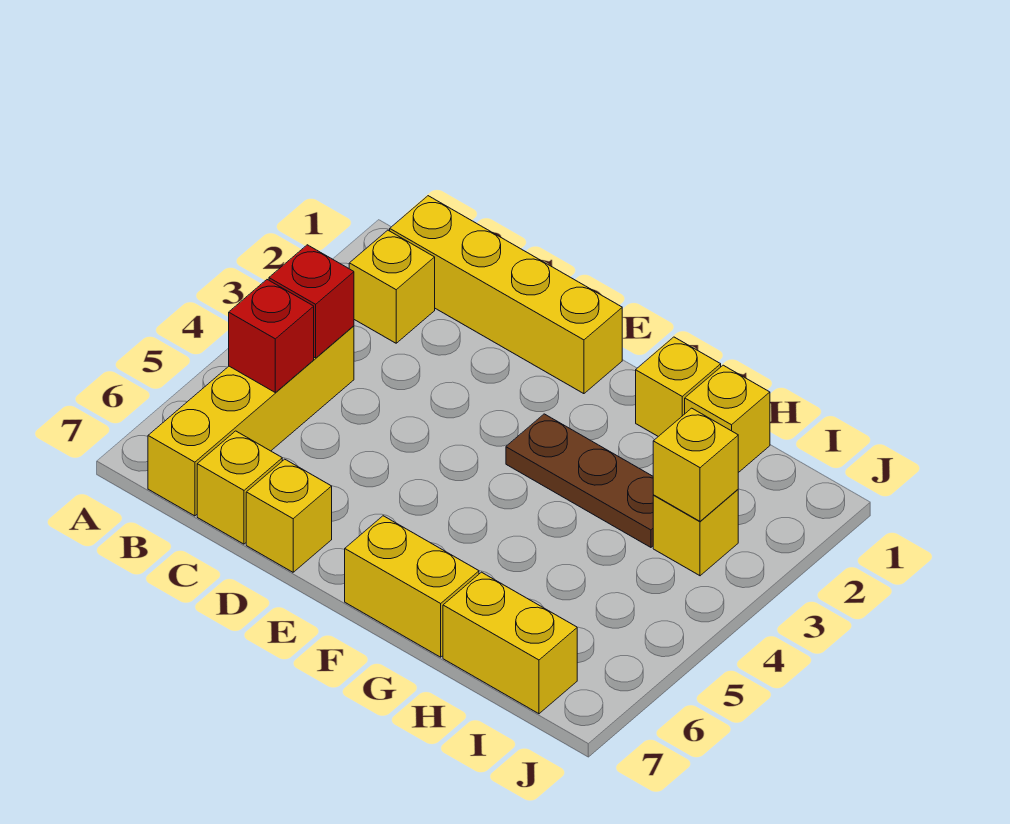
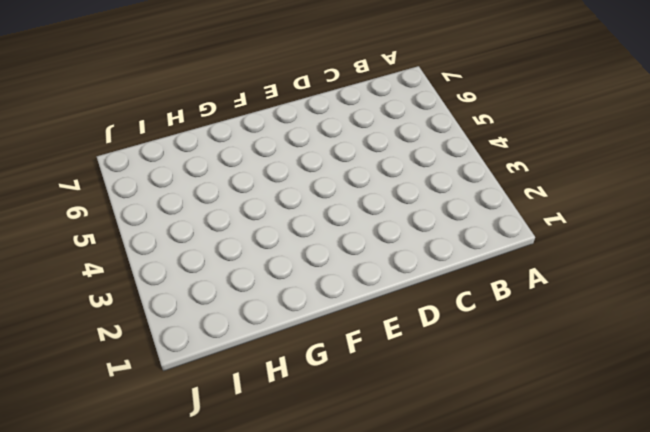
none -> yellow 1x4 brick [390,196,622,394]
none -> yellow 1x1 brick [349,230,435,343]
none -> yellow 1x4 brick [148,326,354,516]

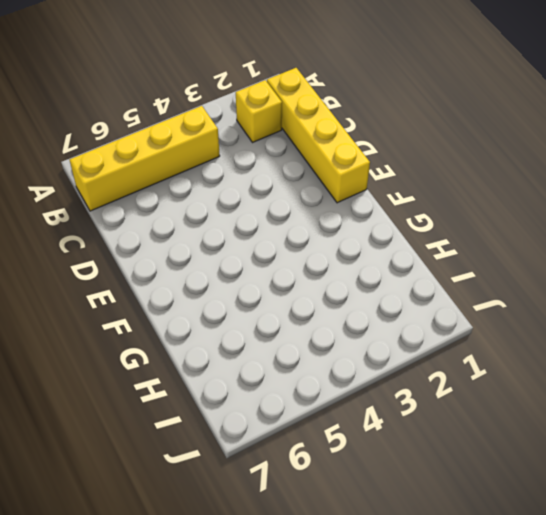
none -> yellow 1x1 brick [197,431,282,544]
none -> yellow 1x1 brick [246,459,332,572]
none -> brown 1x3 plate [506,414,653,547]

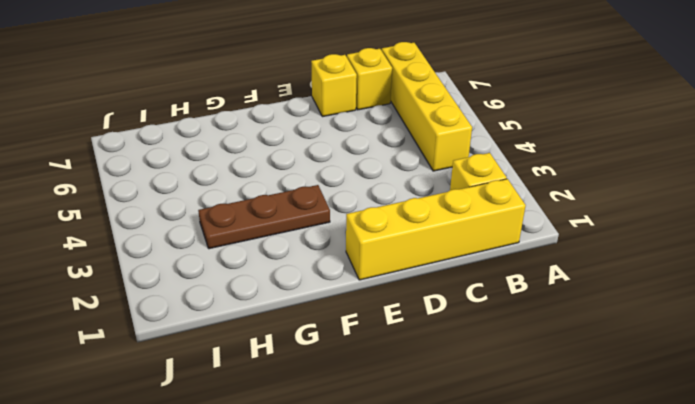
none -> yellow 1x2 brick [345,516,479,657]
none -> yellow 1x1 brick [636,337,721,436]
none -> yellow 1x1 brick [685,365,770,473]

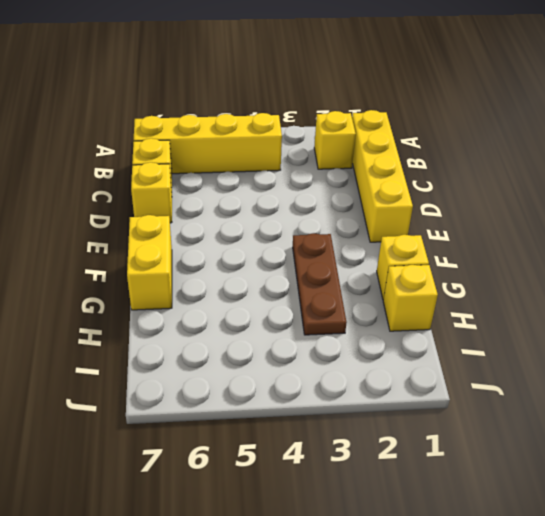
none -> yellow 1x2 brick [443,572,577,714]
none -> yellow 1x1 brick [653,490,738,576]
none -> red 1x1 brick [269,245,354,358]

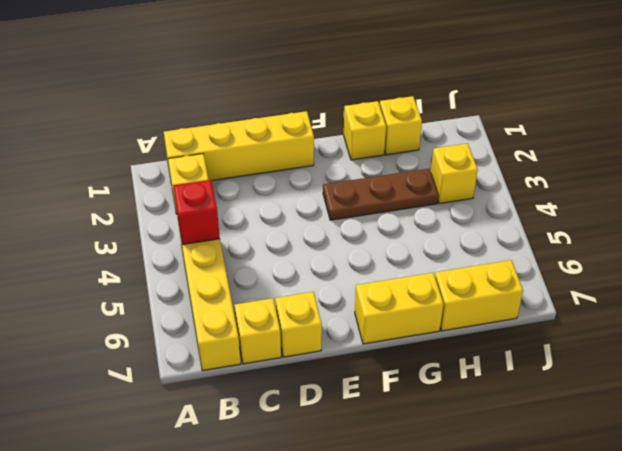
none -> red 1x1 brick [229,280,314,392]
none -> yellow 1x1 brick [653,408,738,521]

